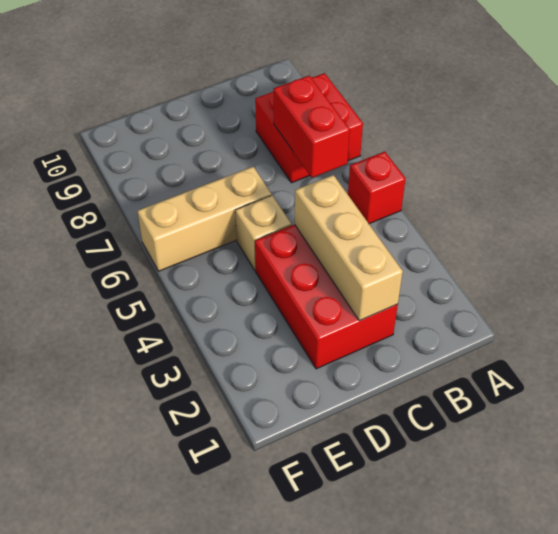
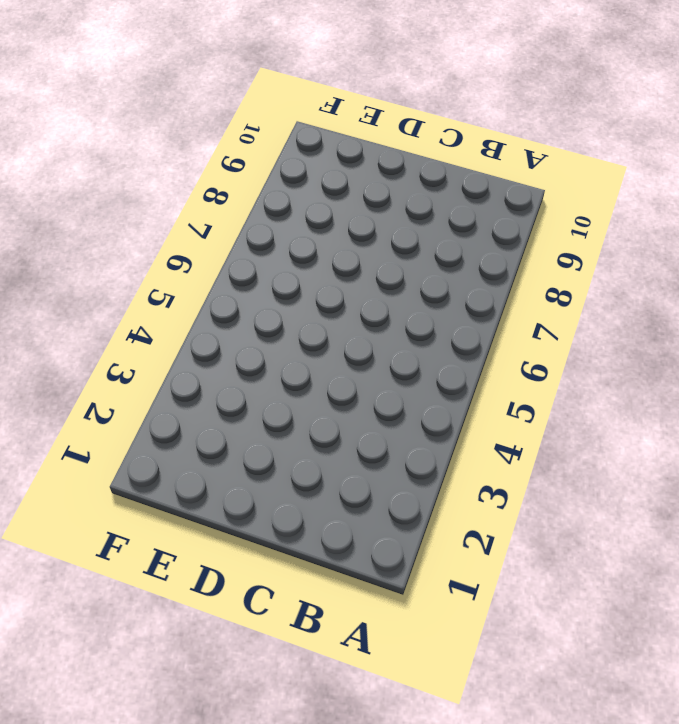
none -> red 1x1 brick [348,152,406,224]
none -> red 2x2 brick [255,73,363,183]

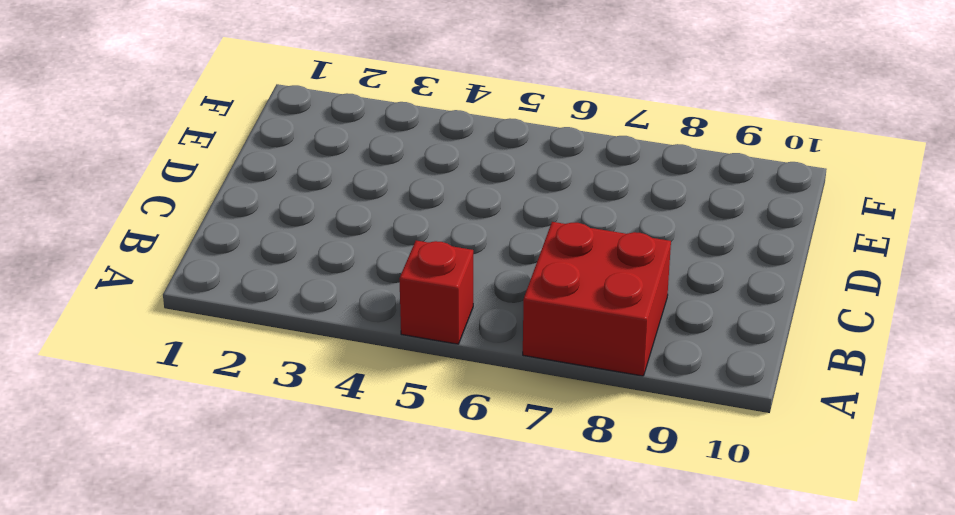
none -> red 2x3 brick [255,225,398,369]
none -> tan 1x1 brick [235,195,292,270]

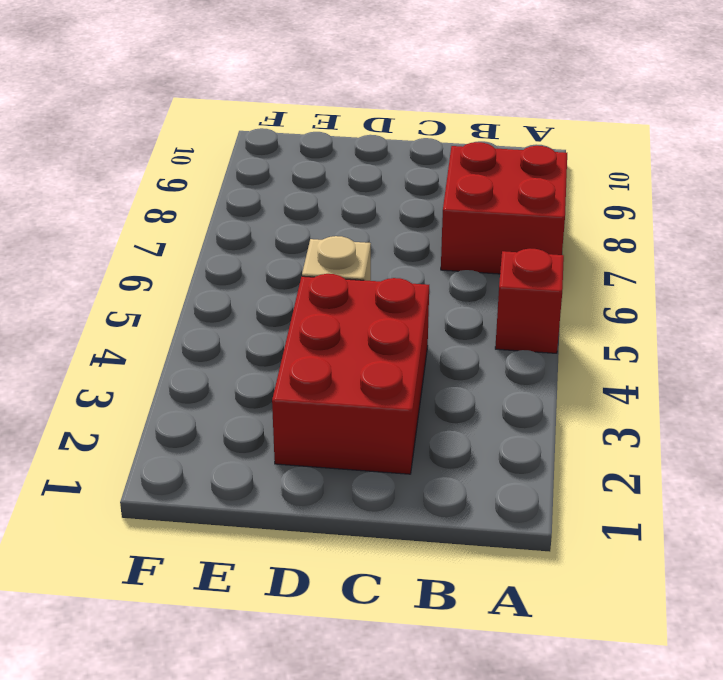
none -> tan 1x3 brick [137,167,272,271]
none -> red 1x2 brick [273,76,350,178]

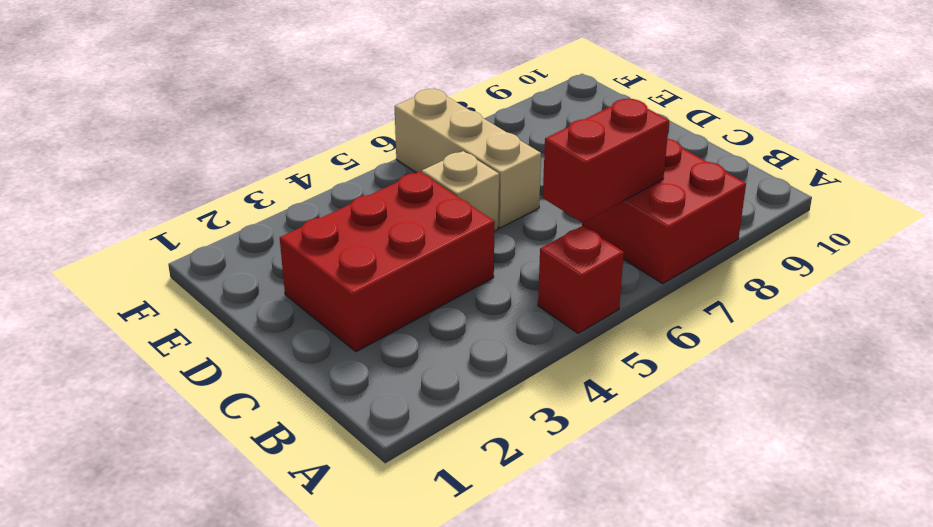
none -> tan 1x3 brick [295,175,403,321]

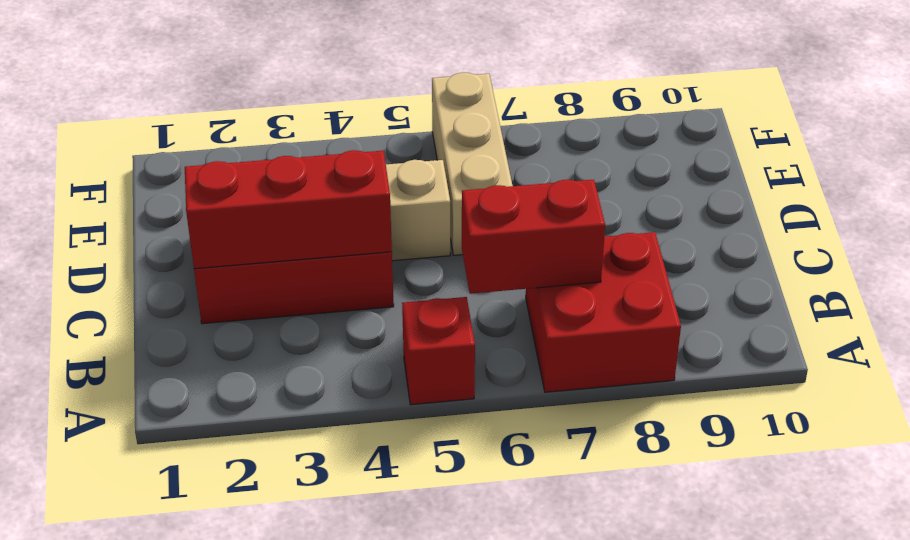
red 1x3 brick [185,150,392,269] -> tan 1x3 brick [295,175,403,321]

